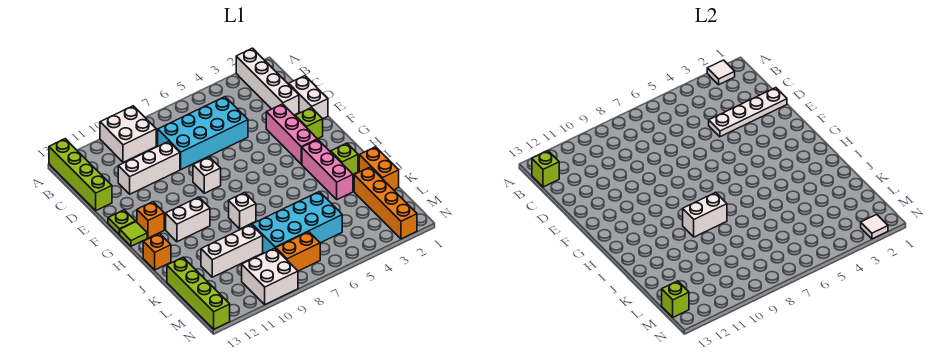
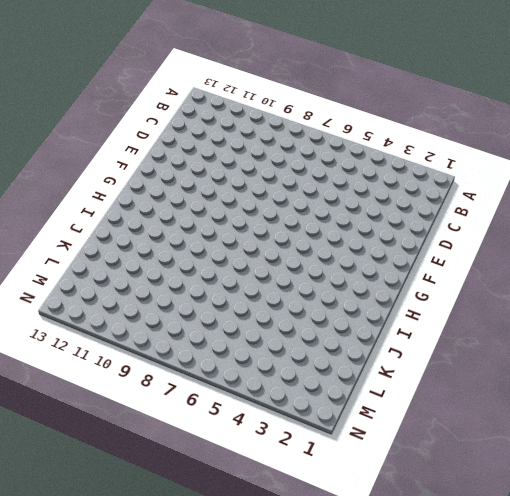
none -> white 1x4 brick [236,48,299,115]
none -> white 2x2 brick [100,106,156,162]
none -> lime 1x4 brick [49,139,112,211]
none -> cyan 2x4 brick [158,97,248,169]

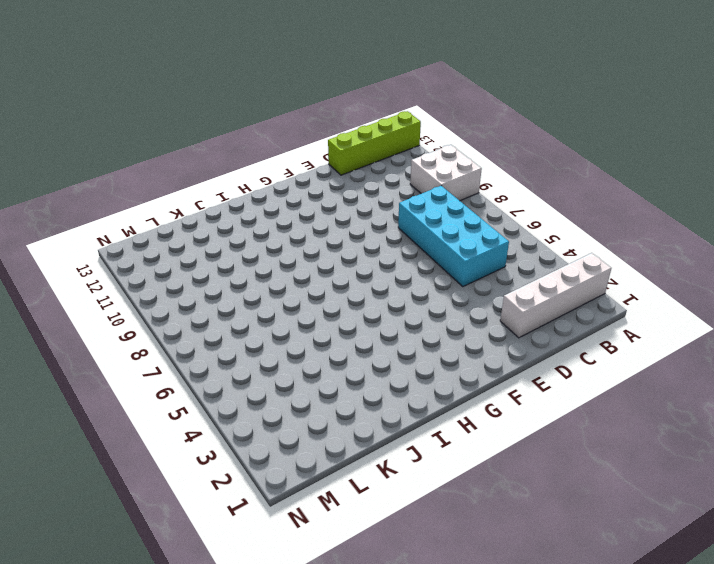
none -> white 1x2 brick [289,76,328,119]
none -> white 1x3 brick [118,141,180,194]
none -> pink 1x3 brick [266,104,317,164]
none -> lime 1x1 brick [295,107,323,139]

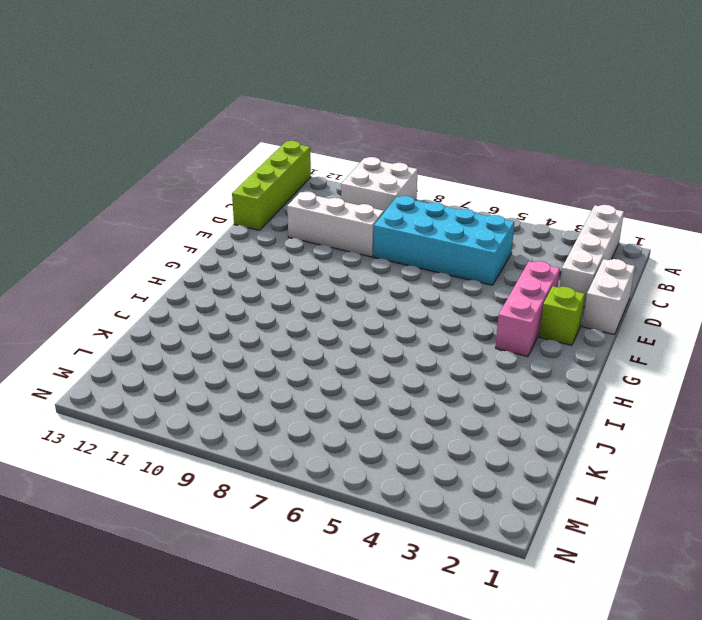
none -> white 1x1 brick [193,157,221,193]
none -> lime 1x1 plate [108,210,135,234]
none -> orange 1x1 brick [137,202,164,238]
none -> lime 1x1 tile [119,222,147,246]

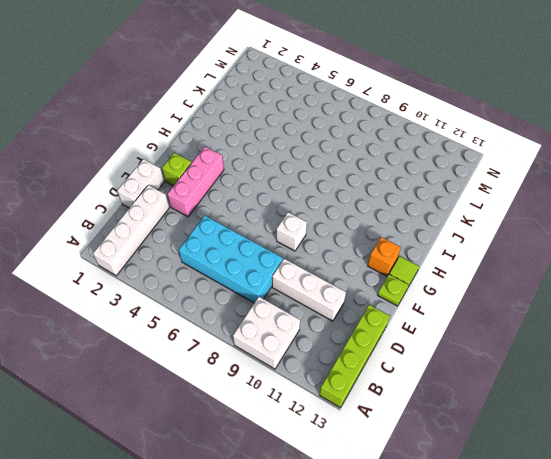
none -> pink 1x3 brick [302,140,353,200]
none -> white 1x2 brick [166,197,210,242]
none -> lime 1x1 brick [331,143,358,174]
none -> white 1x1 brick [229,192,256,229]

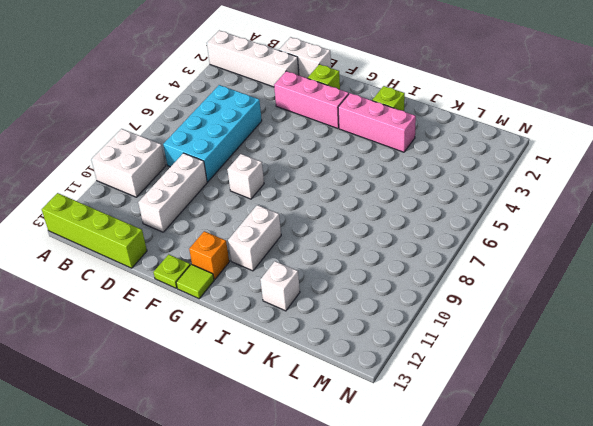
white 1x1 brick [260,261,300,311] -> white 1x1 brick moved to [229,192,256,229]
none -> orange 1x1 brick [143,234,171,270]
none -> orange 1x2 brick [359,147,399,190]
none -> orange 1x4 brick [354,167,417,239]
none -> cyan 2x4 brick [252,192,342,253]

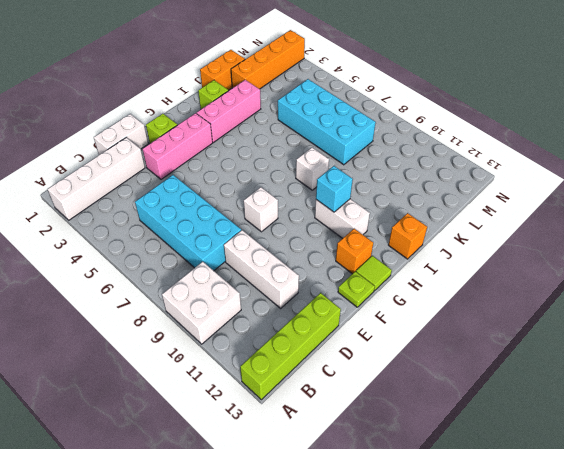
cyan 1x1 brick [316,166,353,212] -> none
none -> white 1x3 brick [201,225,263,277]
none -> lime 1x4 brick [167,257,230,329]
none -> orange 1x2 brick [276,232,320,271]
none -> white 2x2 brick [242,248,298,304]

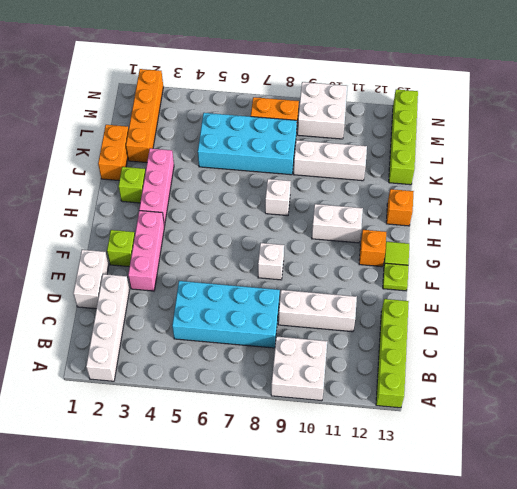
none -> white 1x1 tile [707,60,735,85]
none -> lime 1x1 brick [532,151,559,187]
none -> white 1x4 plate [709,88,787,137]
none -> white 1x2 brick [683,192,727,237]

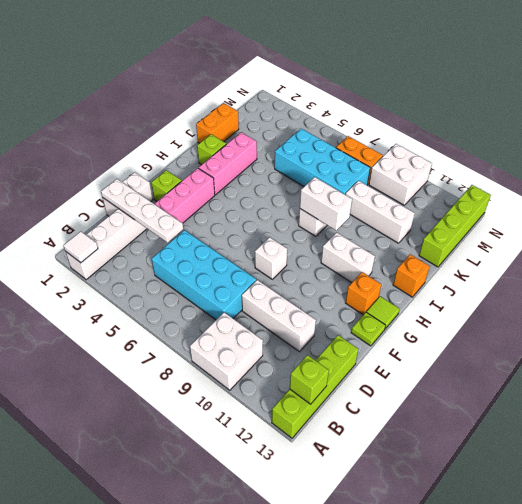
none -> orange 1x4 brick [354,167,417,239]
none -> lime 1x1 brick [662,281,689,317]
none -> white 1x1 tile [861,214,888,239]

